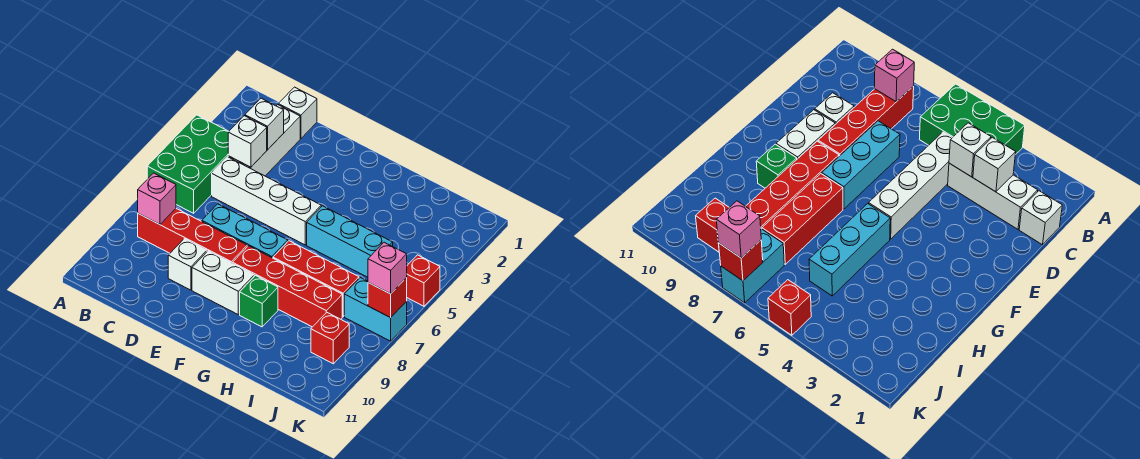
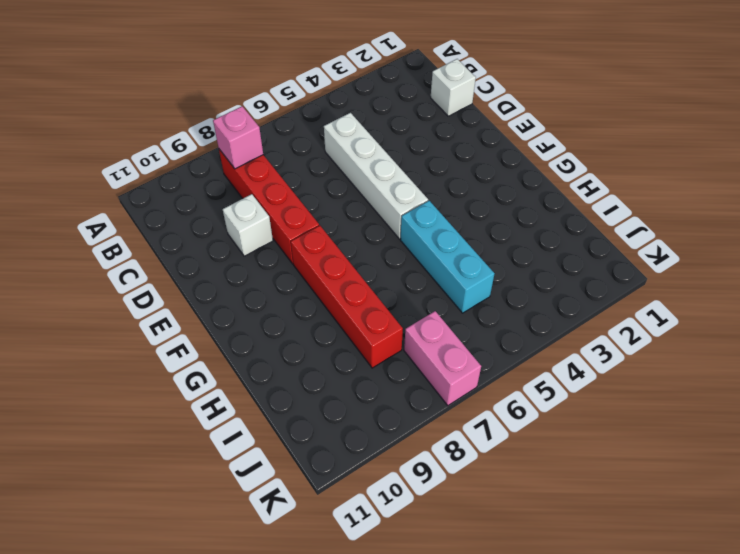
pink 1x2 brick [404,311,481,406] -> cyan 1x2 brick [344,278,407,341]
none -> green 2x3 brick [147,115,229,213]
none -> white 1x3 brick [228,105,300,176]
none -> cyan 1x3 brick [202,204,288,258]

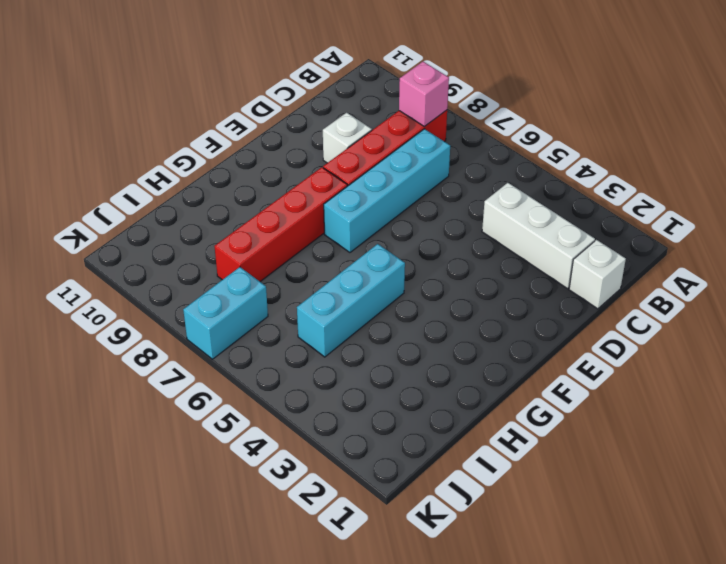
cyan 1x4 brick [324,129,450,252] -> cyan 1x3 brick [202,204,288,258]
none -> green 2x3 brick [147,115,229,213]
none -> white 1x4 brick [212,157,321,245]
none -> white 1x2 brick [192,251,254,314]

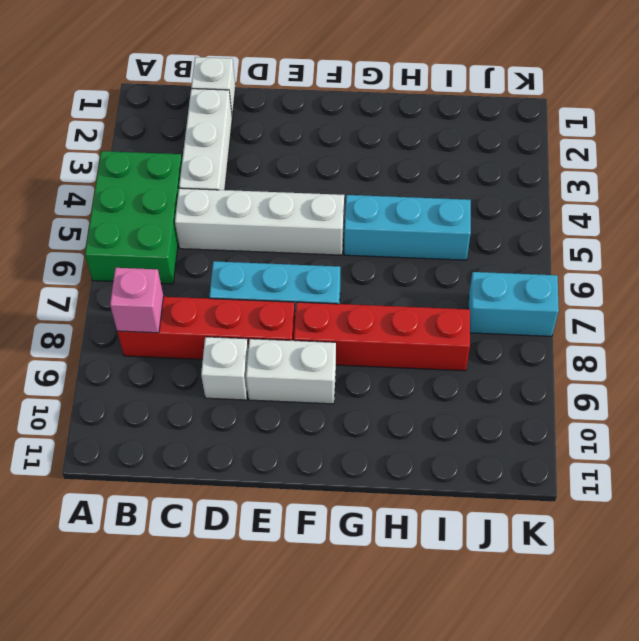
none -> red 1x3 brick [273,241,359,317]
none -> green 1x1 brick [240,276,278,327]
none -> red 1x1 brick [311,312,349,364]

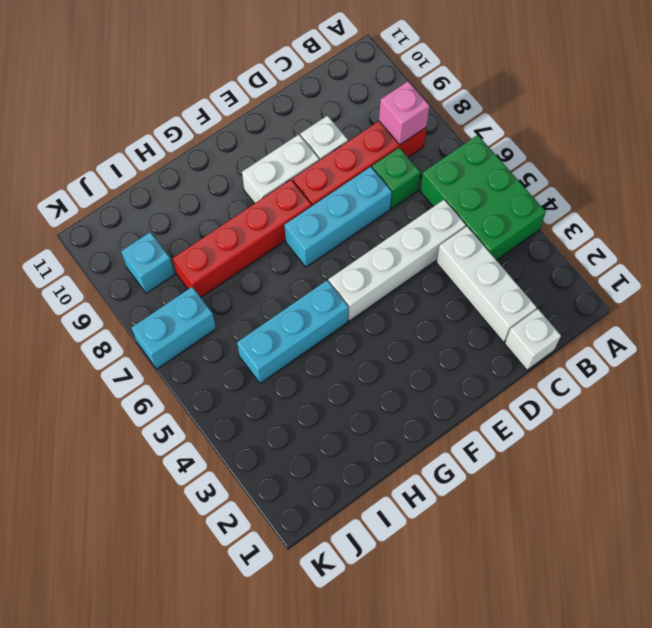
green 1x1 brick [372,148,420,209] -> green 1x1 brick moved to [240,276,278,327]
cyan 1x1 brick [121,232,175,293] -> red 1x1 brick [311,312,349,364]
none -> red 1x3 brick [273,241,359,317]
none -> red 1x1 brick [406,255,440,306]
none -> white 1x1 brick [245,98,284,150]

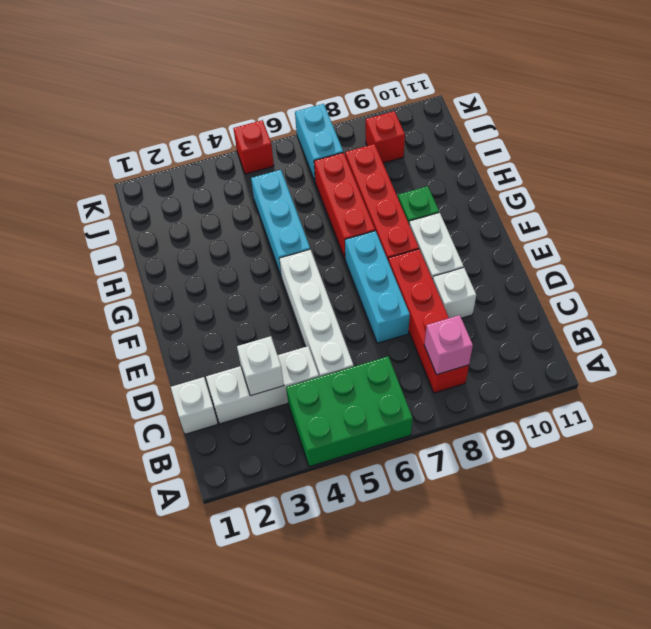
none -> white 1x1 brick [228,116,267,167]
none -> red 1x1 brick [368,278,407,318]
none -> pink 1x1 brick [368,242,407,294]

